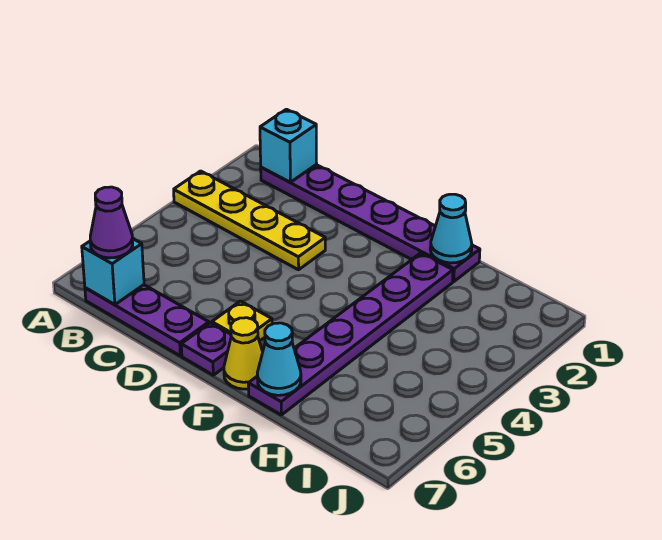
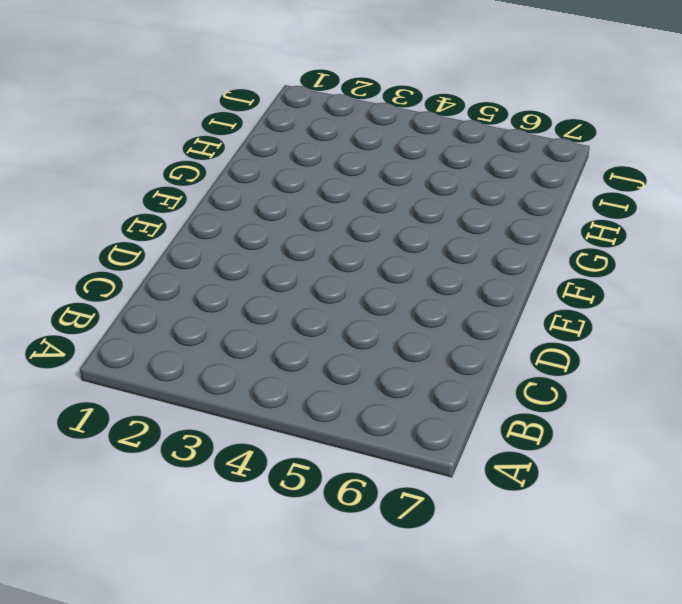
none -> yellow 1x4 plate [174,171,325,270]
none -> purple 1x6 plate [261,165,480,281]
none -> purple 1x3 plate [85,285,209,356]

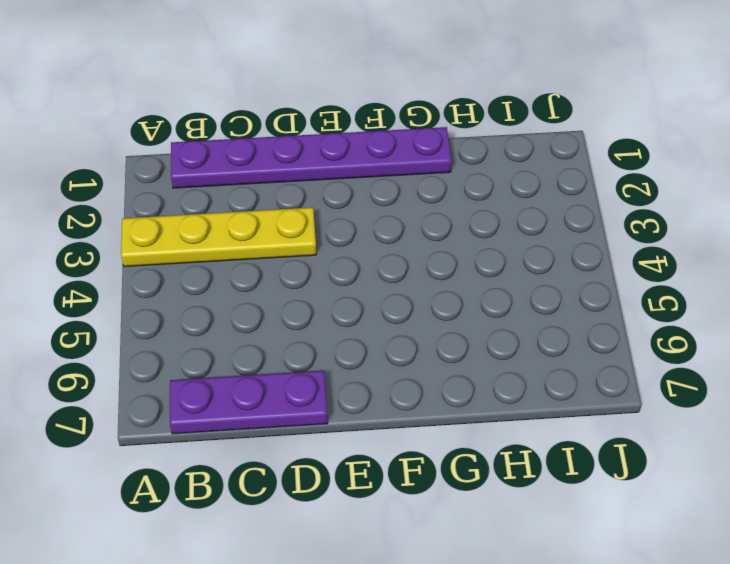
none -> yellow 1x1 plate [212,301,272,341]
none -> purple 1x1 plate [181,323,231,375]
none -> yellow 1x1 cone [224,318,263,389]

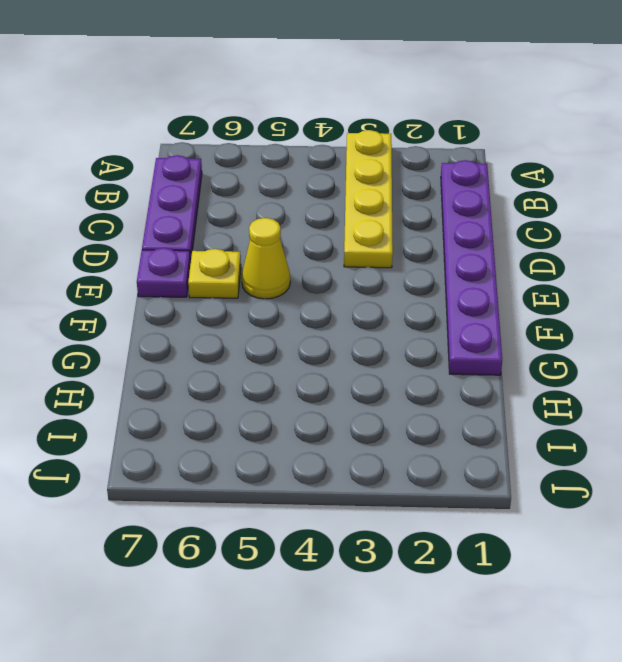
yellow 1x1 cone [242,218,290,299] -> yellow 1x1 cone moved to [224,318,263,389]
none -> purple 1x6 plate [248,253,453,415]
none -> cyan 1x1 brick [260,109,317,182]
none -> cyan 1x1 brick [82,238,144,305]

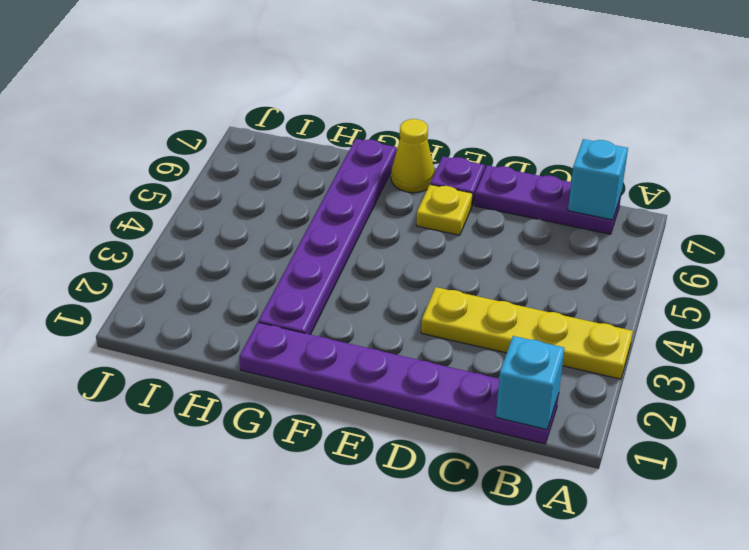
none -> cyan 1x1 cone [430,194,472,263]
none -> cyan 1x1 cone [257,323,301,395]
none -> purple 1x1 cone [90,187,133,258]

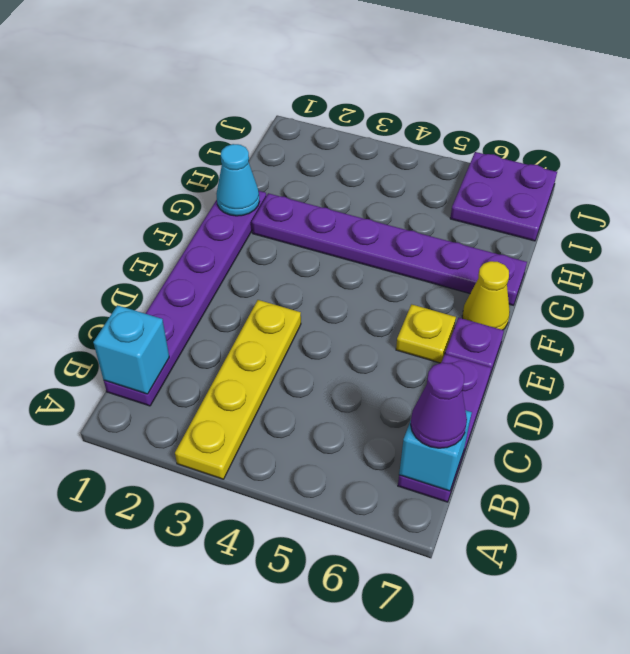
purple 2x2 plate [450,152,557,241] -> none
none -> cyan 1x1 cone [257,323,301,395]

